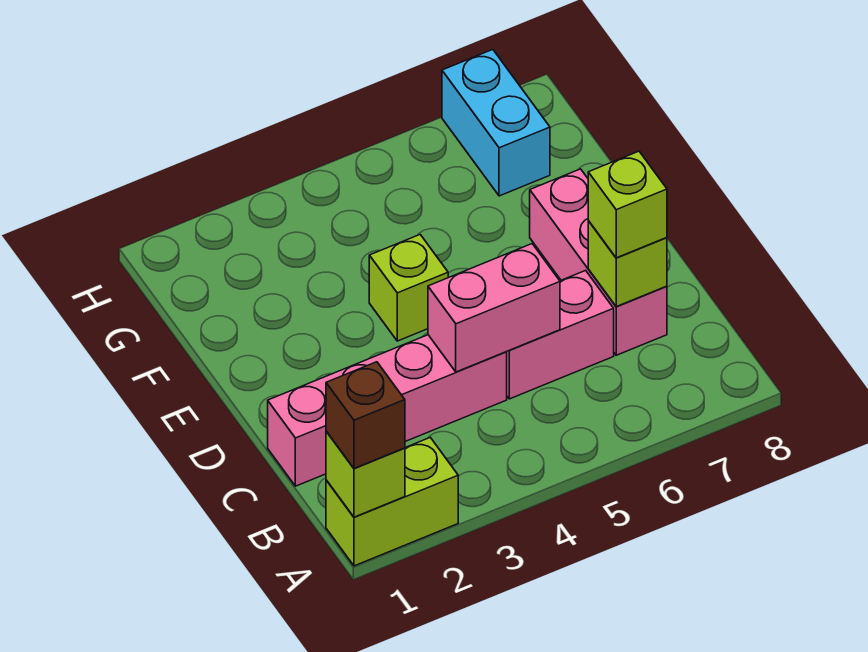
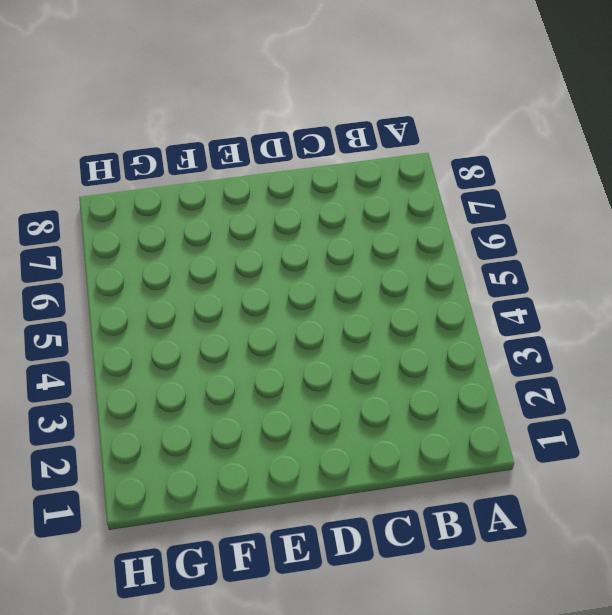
none -> lime 1x2 brick [326,438,458,566]
none -> pink 1x4 brick [268,335,507,486]

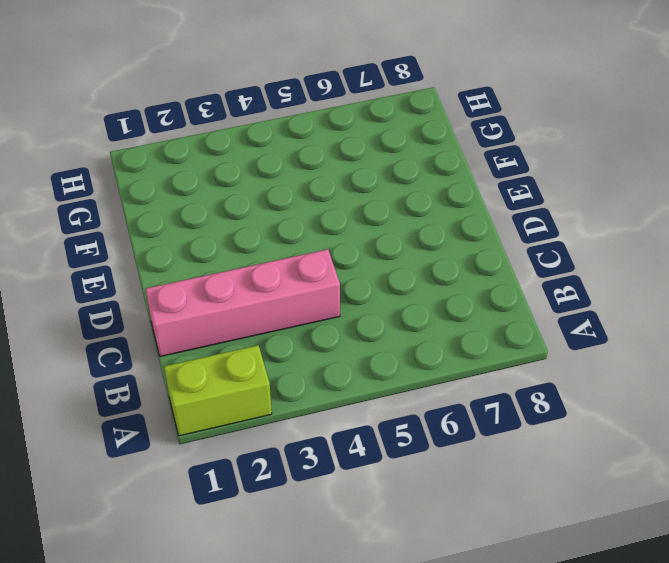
none -> pink 1x2 brick [507,270,614,399]
none -> pink 1x3 brick [530,169,667,355]

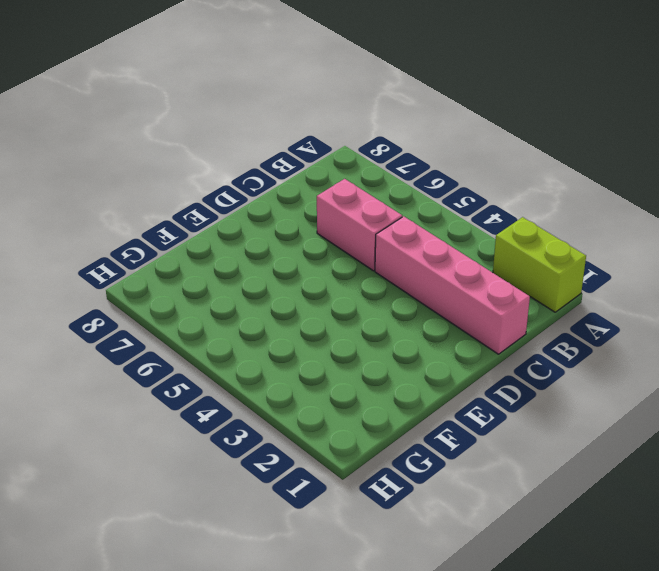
none -> pink 1x3 brick [530,169,667,355]
none -> lime 1x1 brick [369,235,448,341]

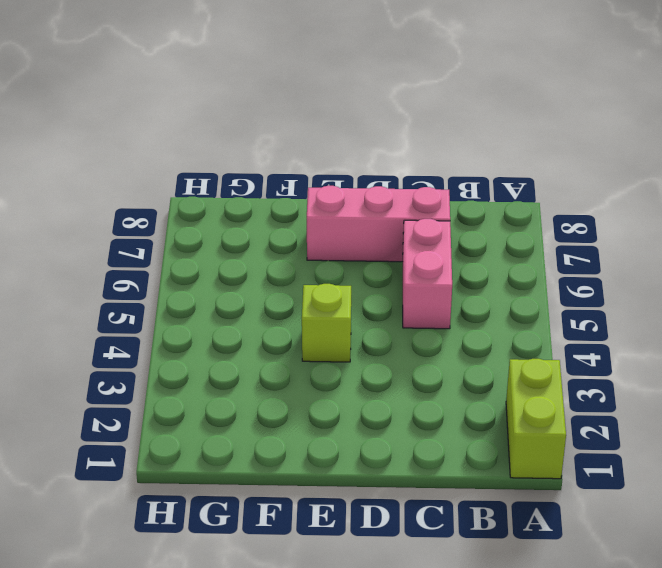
none -> pink 1x4 brick [268,335,507,486]
none -> cyan 1x2 brick [442,49,550,196]

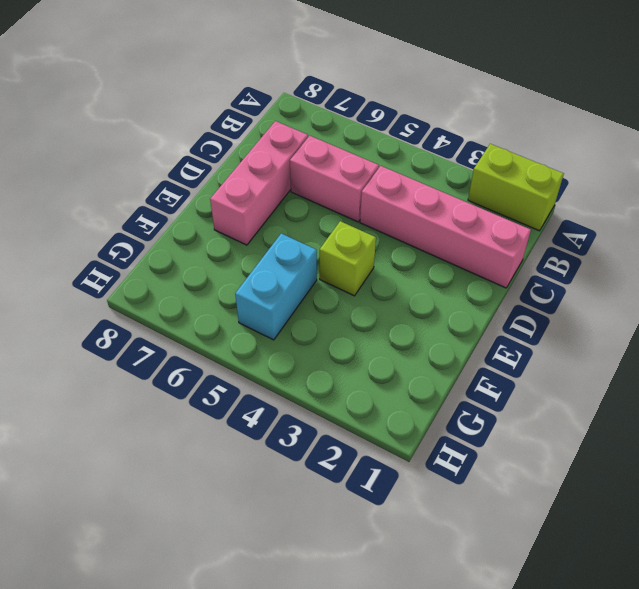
cyan 1x2 brick [235,234,317,340] -> cyan 1x2 brick moved to [442,49,550,196]
none -> lime 1x1 brick [326,431,405,517]
none -> pink 1x2 brick [428,244,560,372]

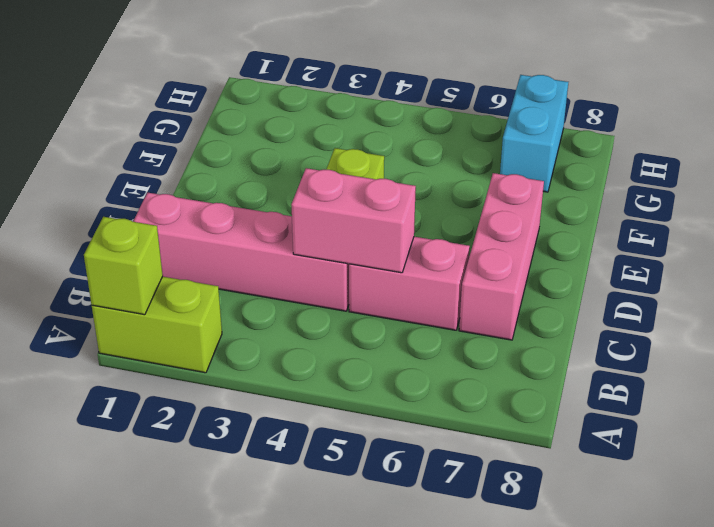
none -> lime 1x1 brick [588,221,667,307]
none -> brown 1x1 brick [326,362,405,468]

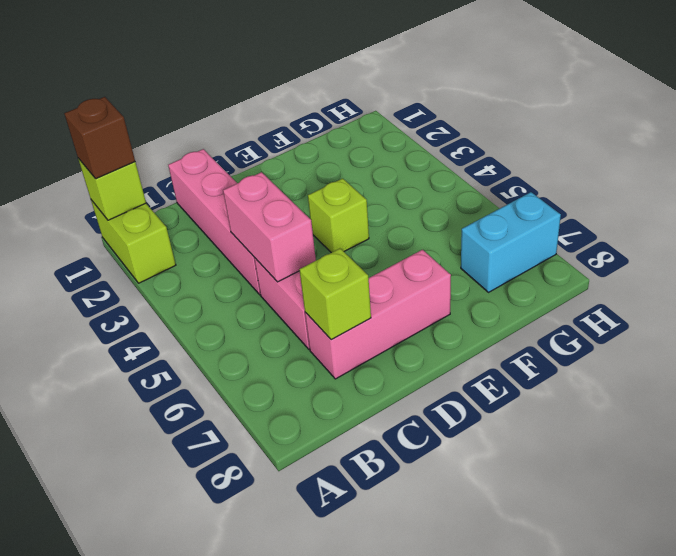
none -> lime 1x1 brick [588,151,667,258]

